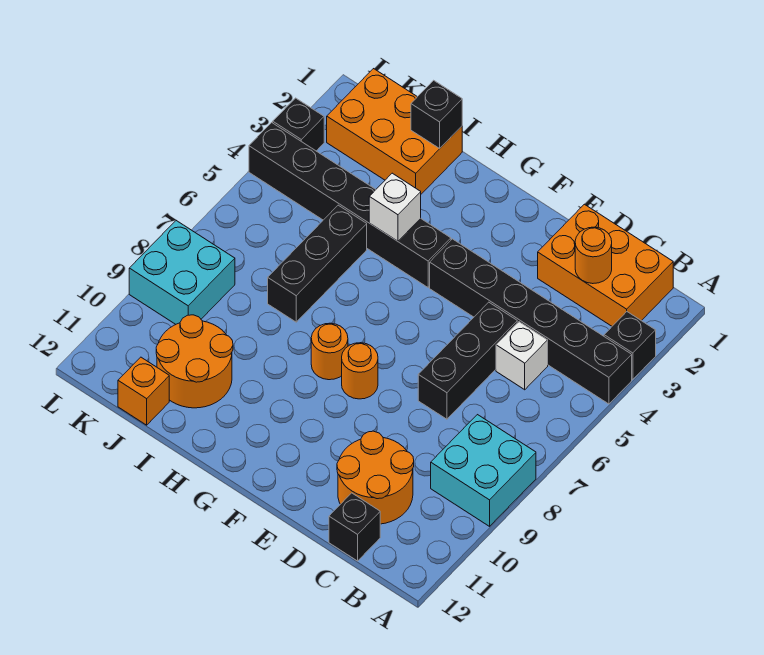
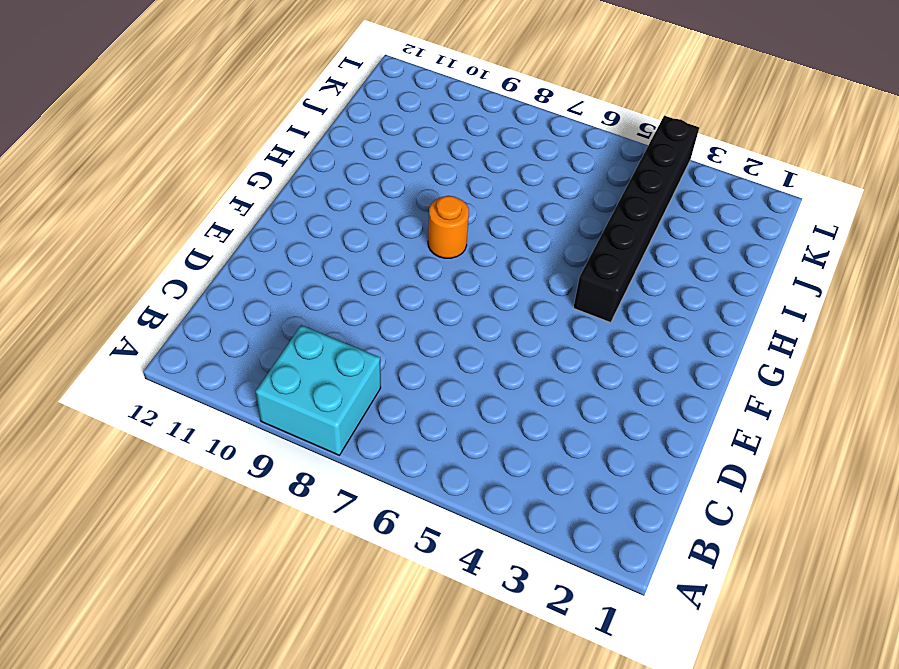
none -> black 1x1 brick [604,312,656,380]
none -> black 1x6 brick [430,239,632,404]
none -> orange 2x3 brick [538,204,673,326]

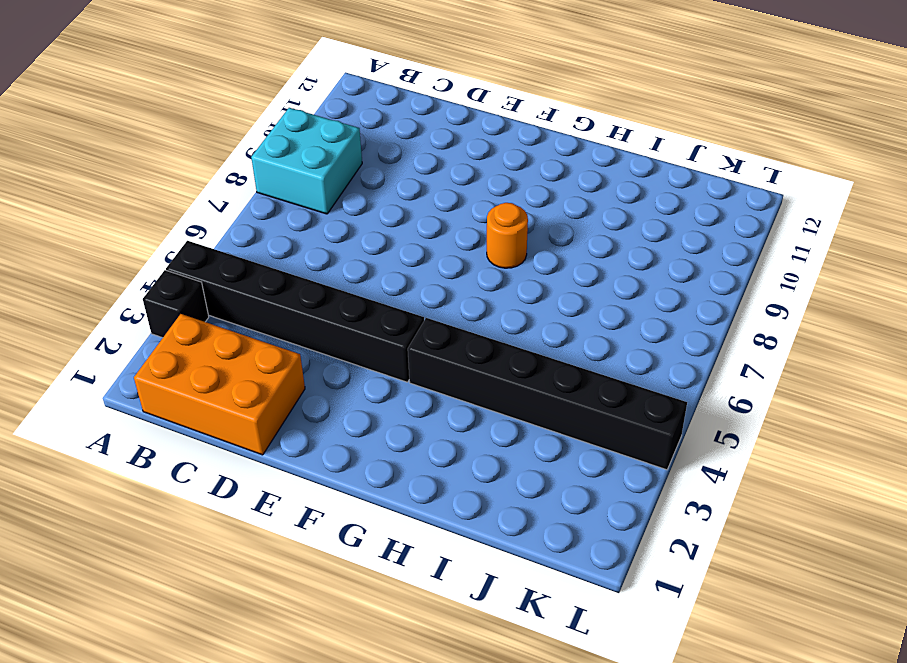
none -> white 1x1 brick [496,322,548,390]
none -> orange 2x2 round brick [337,431,414,524]
none -> black 1x1 brick [329,493,380,561]

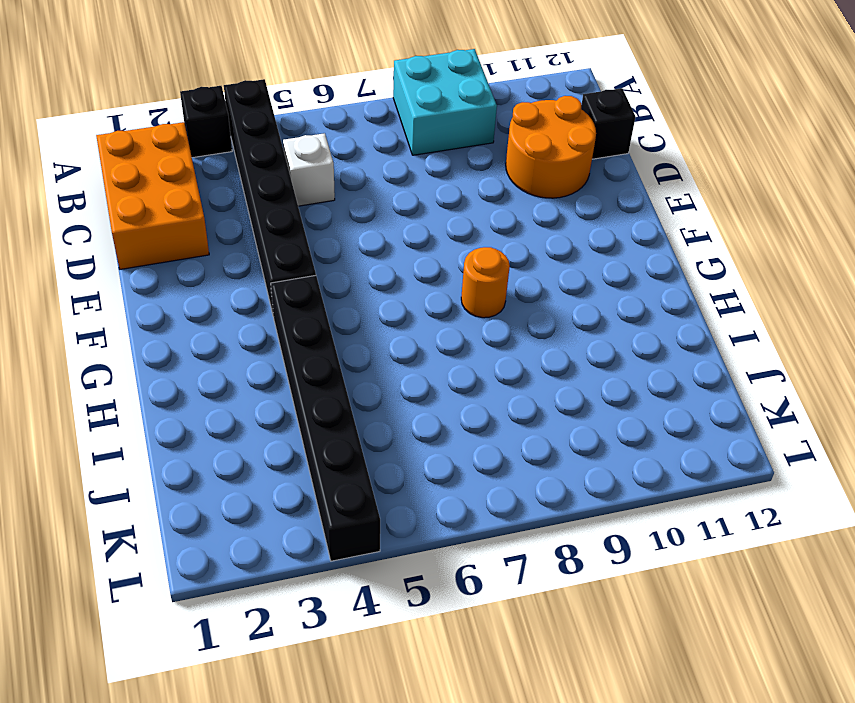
none -> black 1x3 brick [418,302,517,419]
none -> orange 1x1 round brick [342,343,378,399]
none -> orange 2x3 brick [327,69,462,194]

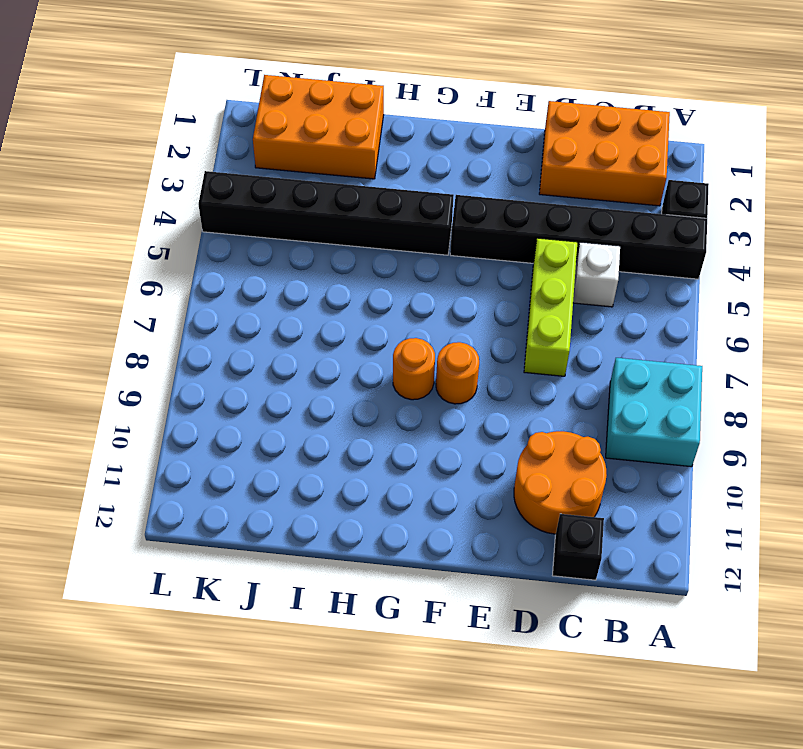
lime 1x3 brick [524,238,577,376] -> black 1x3 brick [418,302,517,419]
none -> black 1x3 brick [268,205,367,322]
none -> orange 2x2 round brick [156,315,233,408]
none -> orange 1x1 brick [118,357,169,425]

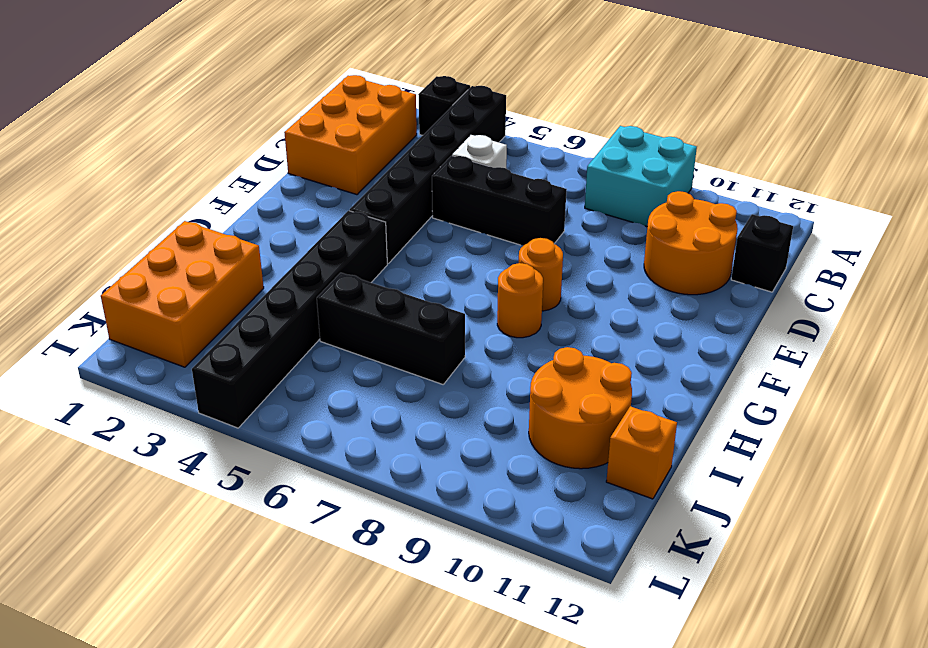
none -> cyan 2x2 brick [129,221,235,324]
none -> black 1x1 brick [273,98,324,151]
none -> orange 1x1 round brick [575,227,612,284]

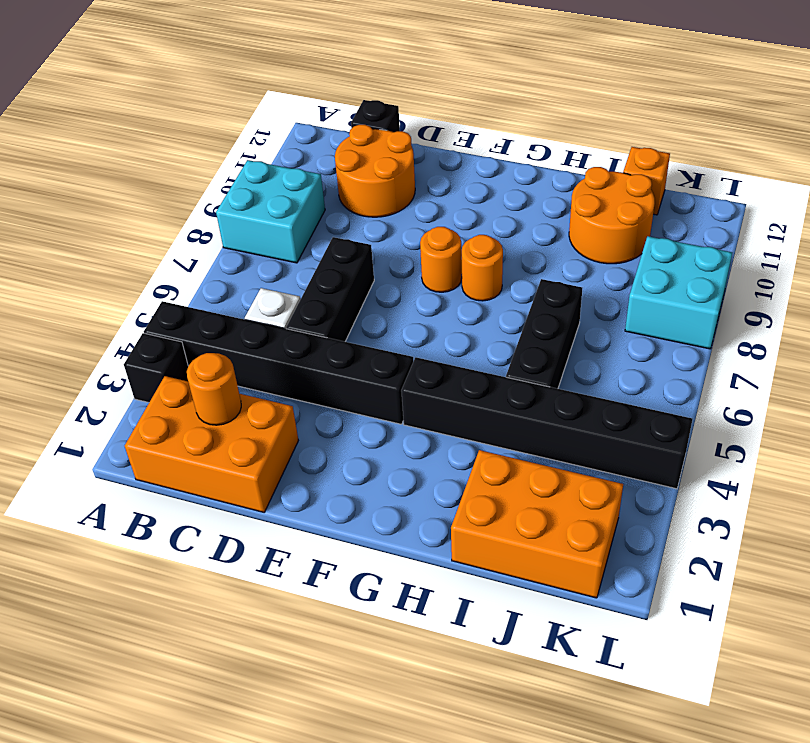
none -> black 1x1 brick [273,98,324,151]
none -> white 1x1 brick [369,173,421,241]
none -> black 1x1 brick [411,80,462,148]

